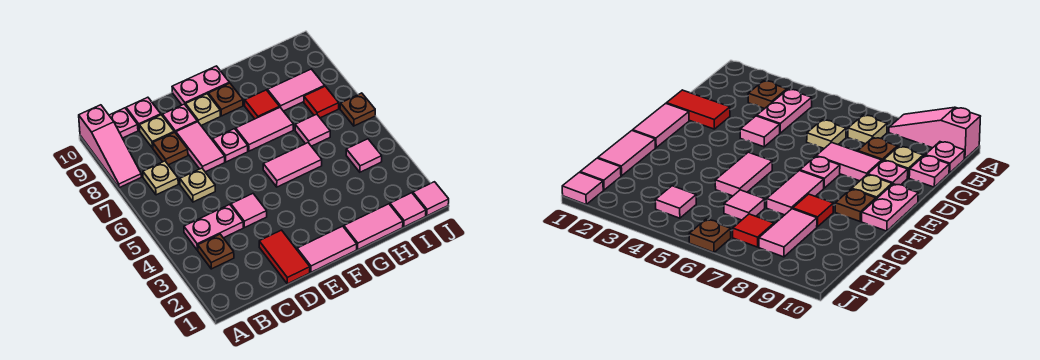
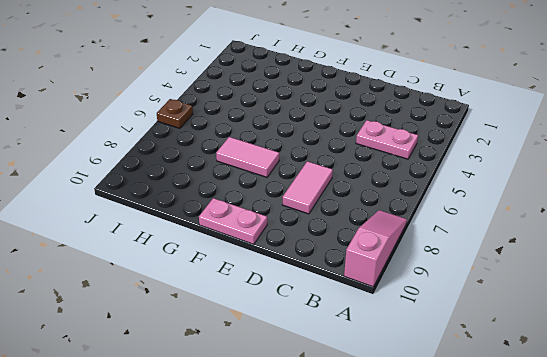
none -> brown 1x1 plate [198,234,234,269]
none -> tan 1x1 plate [143,161,178,195]
none -> pink 1x1 plate [109,108,138,138]

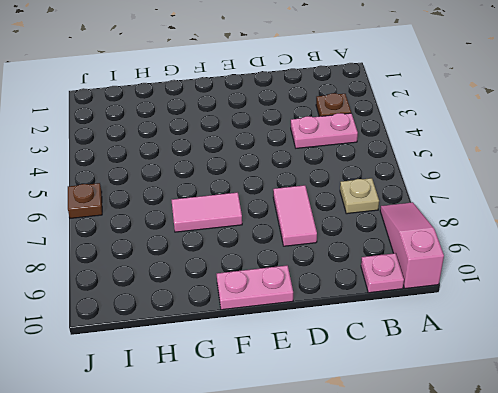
none -> tan 1x1 plate [180,168,215,202]
none -> brown 1x1 plate [153,132,188,165]
none -> tan 1x1 plate [139,115,174,148]

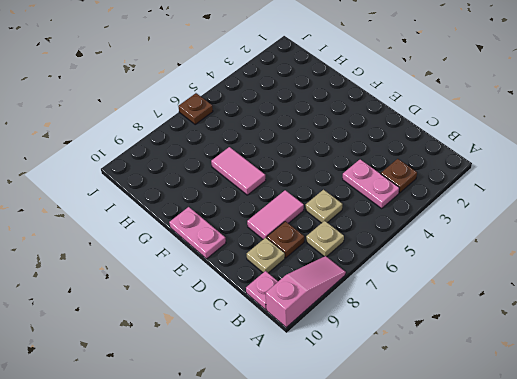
none -> pink 1x1 plate [126,97,161,130]
none -> red 1x2 tile [259,230,310,284]
none -> pink 1x1 tile [231,194,267,228]

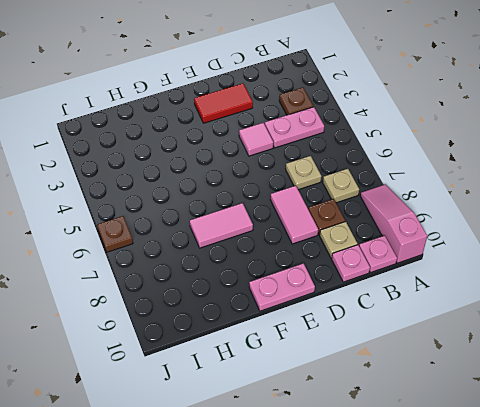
red 1x2 tile [194,83,253,123] -> red 1x2 tile turned to [259,230,310,284]
none -> pink 1x1 plate [163,104,197,133]
none -> pink 1x2 tile [297,226,357,272]
none -> pink 1x1 plate [213,129,248,162]

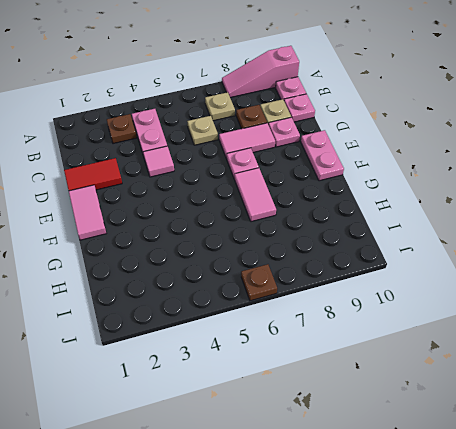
none -> tan 1x1 plate [186,94,220,125]
none -> pink 1x2 tile [263,143,322,187]
none -> brown 1x1 plate [208,83,243,116]

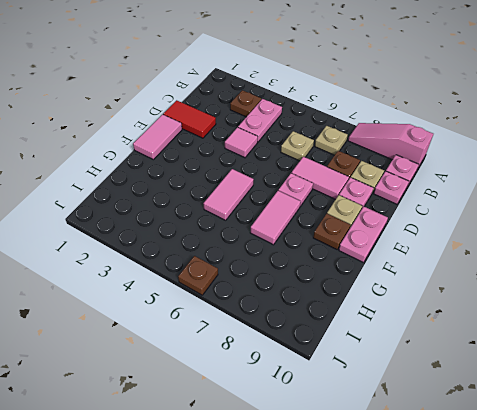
none -> pink 1x2 tile [344,204,403,249]
none -> red 1x1 tile [245,90,280,119]
none -> pink 1x1 tile [295,114,330,146]

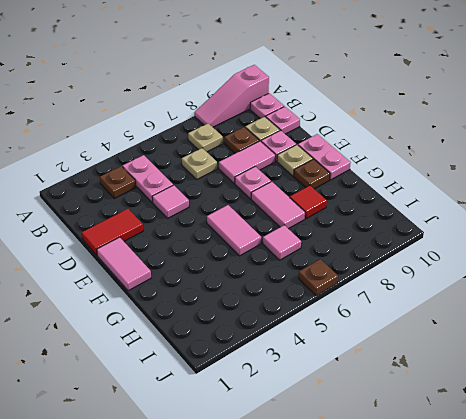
none -> pink 1x2 tile [344,204,403,249]
none -> pink 1x2 tile [267,69,325,111]
none -> pink 1x1 tile [390,193,426,227]

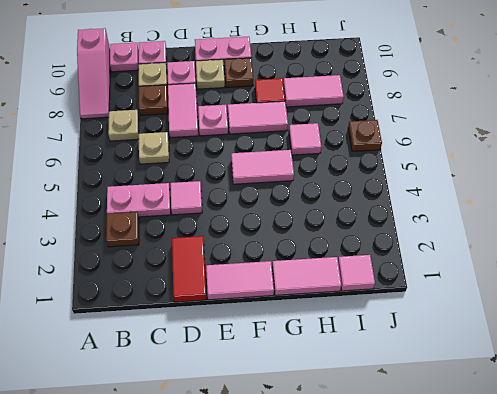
none -> pink 1x1 tile [346,139,382,172]
none -> red 1x1 tile [304,86,339,118]
none -> pink 1x1 tile [413,182,449,216]

